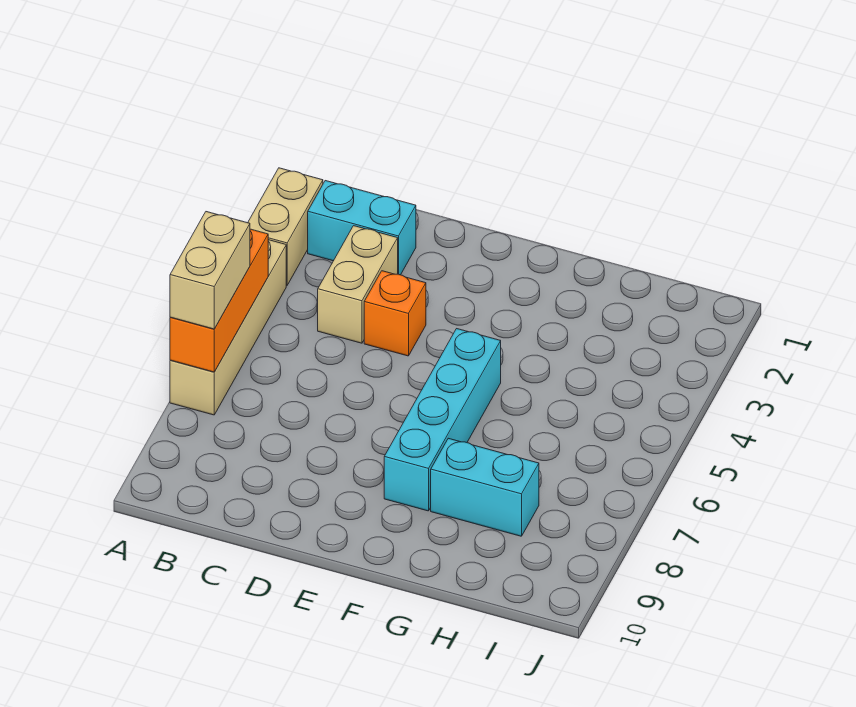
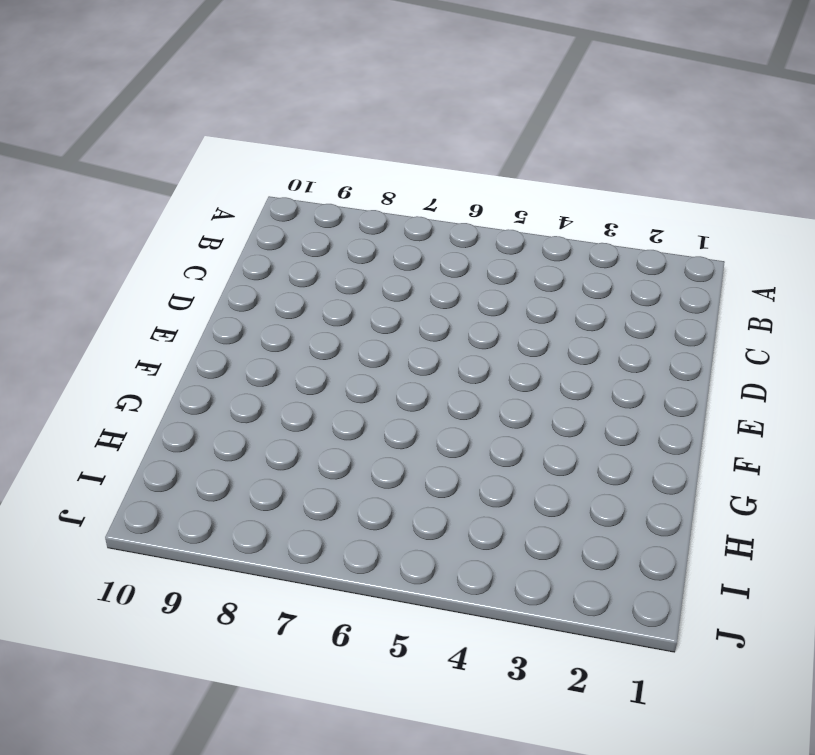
none -> tan 1x2 brick [248,168,323,285]
none -> tan 1x4 brick [170,240,286,415]

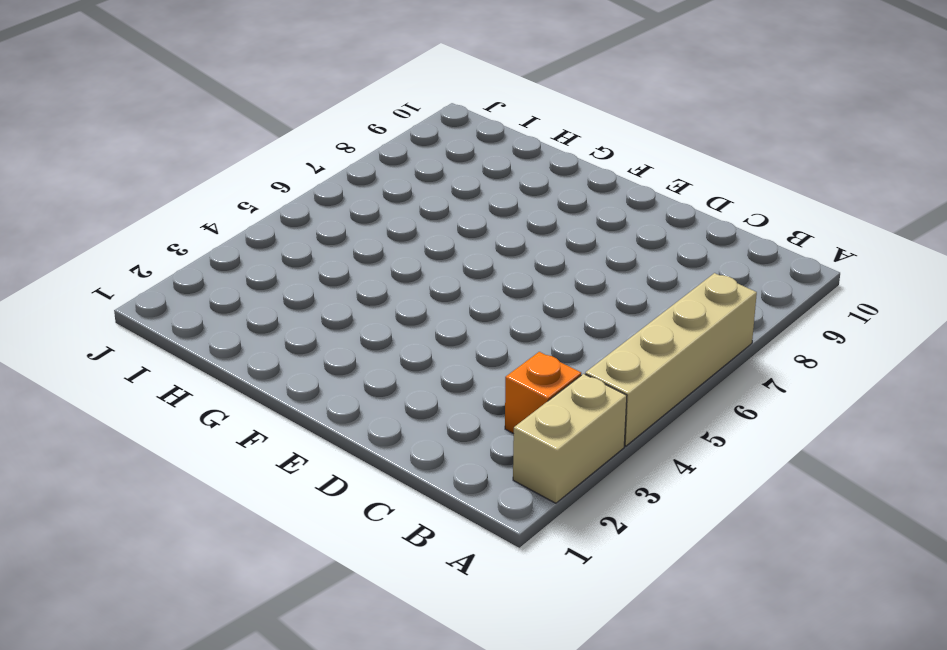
orange 1x1 brick [505,352,581,434] -> orange 1x1 brick moved to [364,271,426,356]
none -> cyan 1x2 brick [308,181,416,275]
none -> tan 1x2 brick [318,226,398,343]

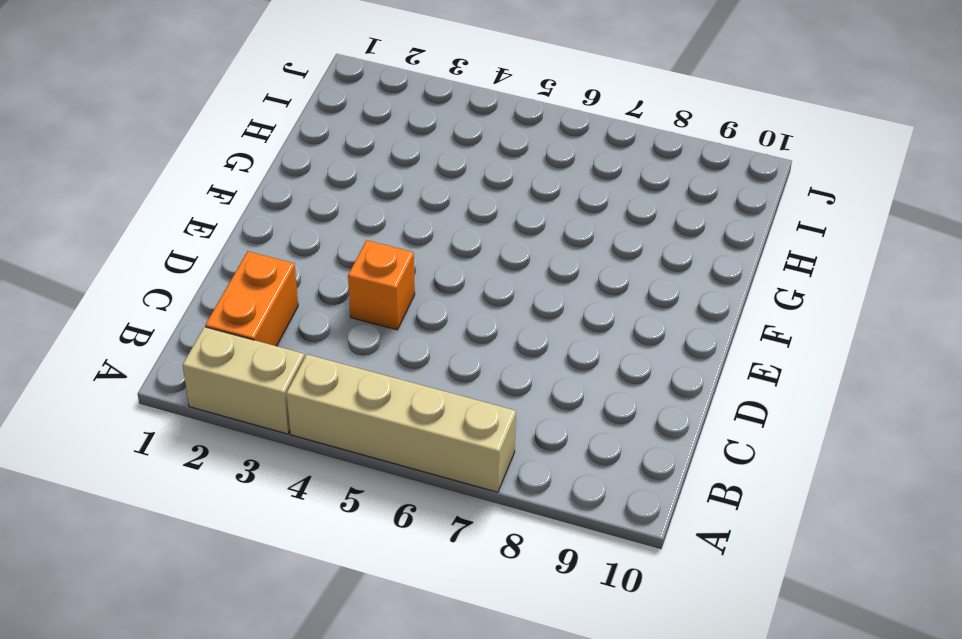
orange 1x2 brick [205,251,298,346] -> cyan 1x2 brick [308,181,416,275]
none -> tan 1x2 brick [318,226,398,343]
none -> cyan 1x4 brick [384,329,501,511]

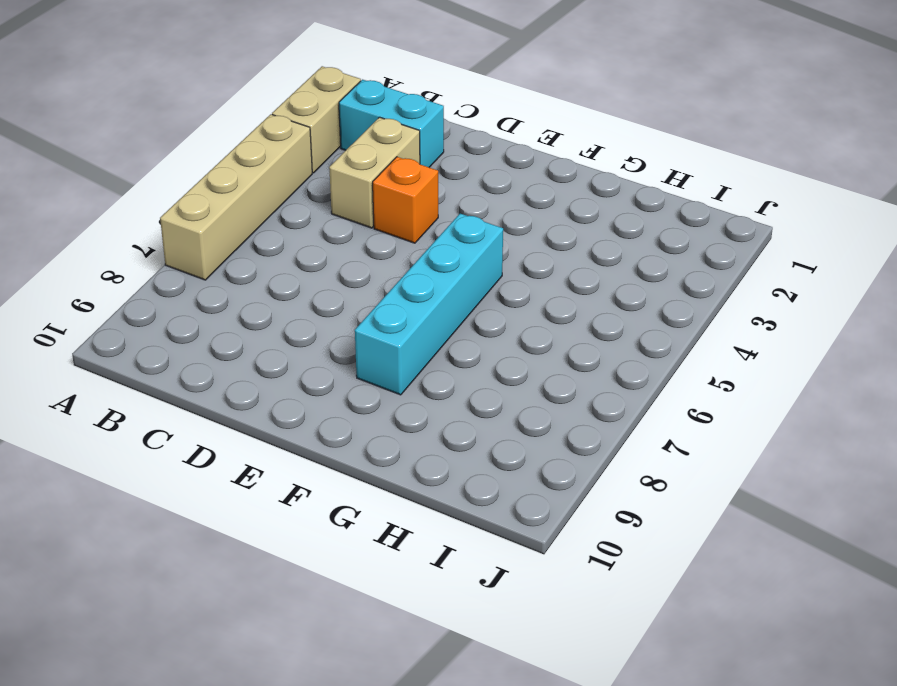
none -> cyan 1x2 brick [431,438,539,536]
none -> orange 1x3 brick [170,229,268,372]

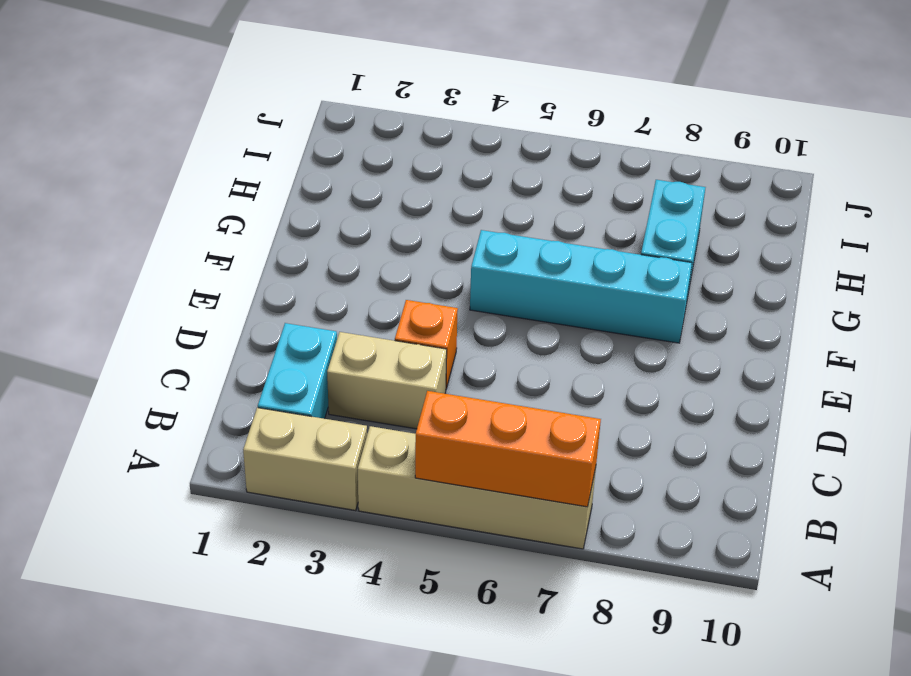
none -> tan 1x2 brick [170,212,250,329]

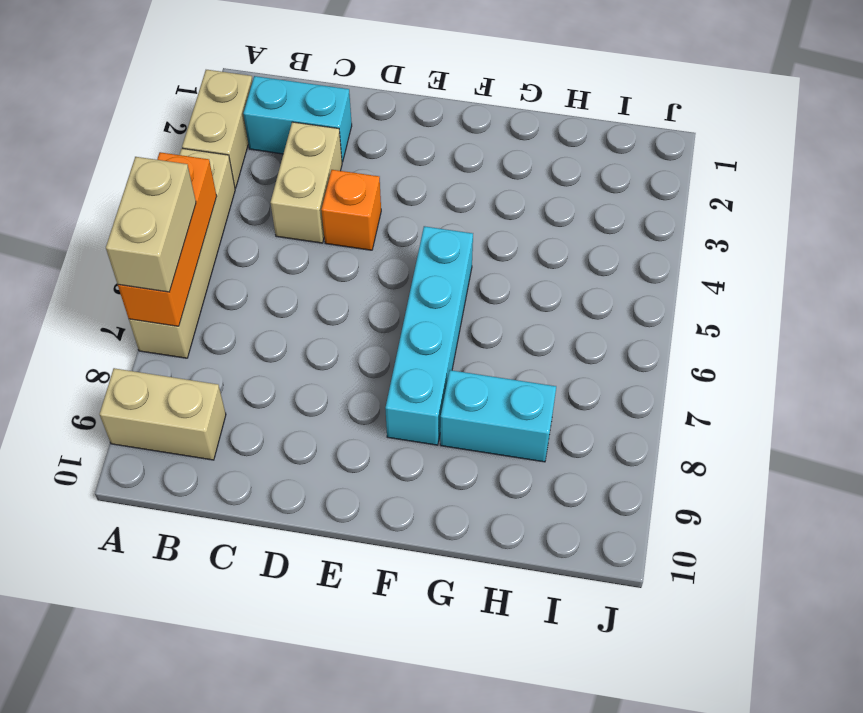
tan 1x2 brick [100,368,226,460] -> none

